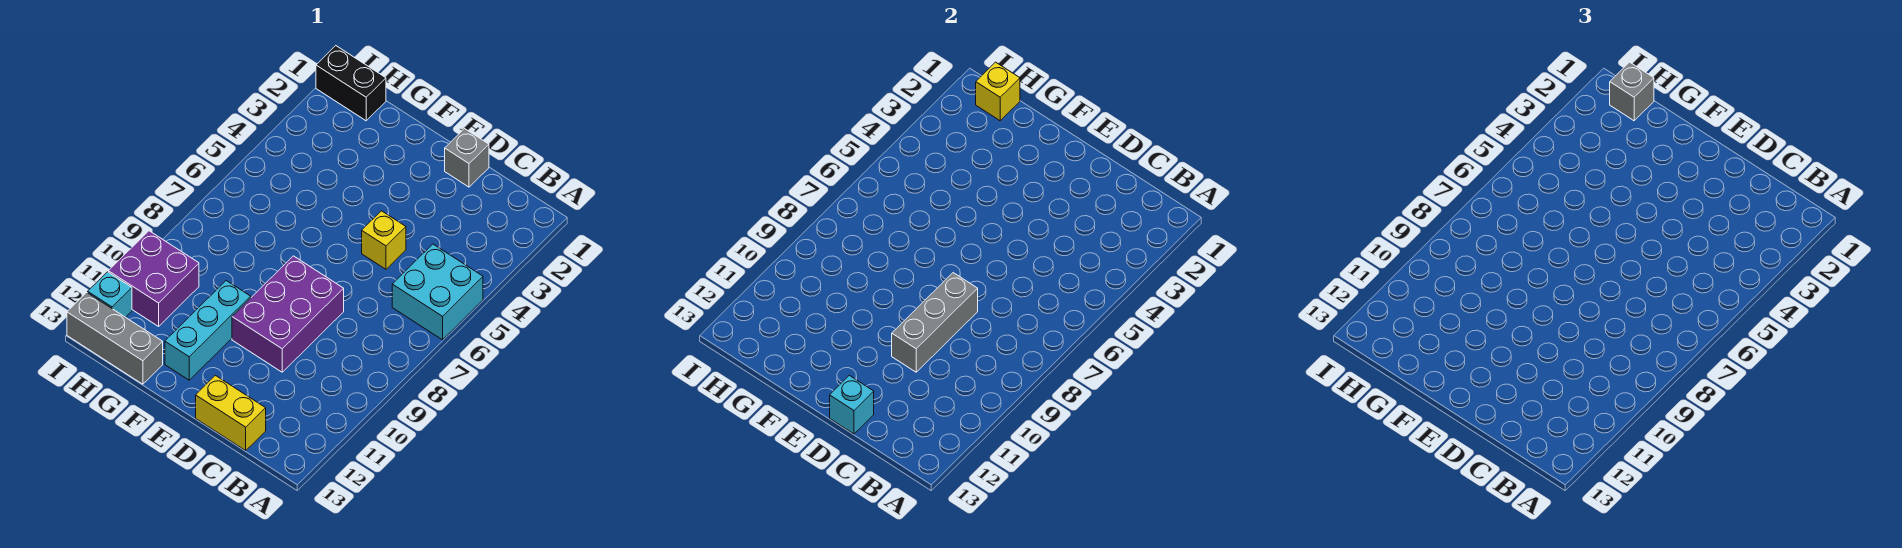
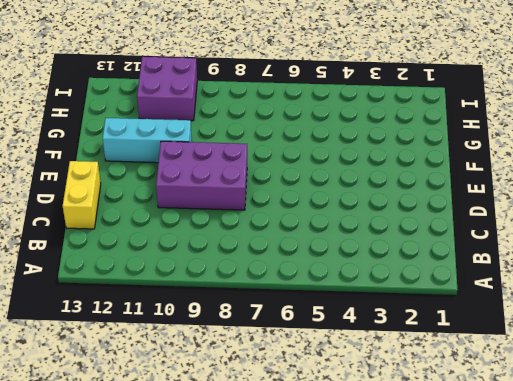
none -> cyan 2x2 brick [392,244,483,340]
none -> grey 1x1 brick [445,129,489,187]
none -> yellow 1x1 brick [362,211,406,269]

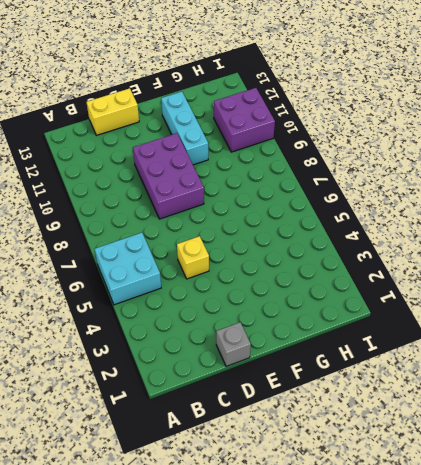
none -> grey 1x3 brick [67,292,163,384]
none -> black 1x2 brick [316,46,386,121]
none -> cyan 1x1 brick [88,272,132,317]

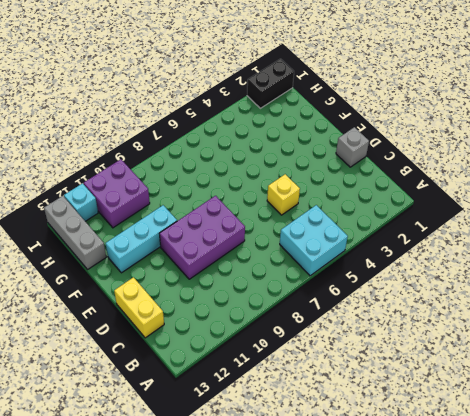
black 1x2 brick [247,59,294,108] -> black 1x2 brick turned to [316,46,386,121]
none -> grey 1x3 brick [892,273,978,372]
none -> cyan 1x1 brick [830,375,874,434]
none -> yellow 1x1 brick [976,62,1020,121]

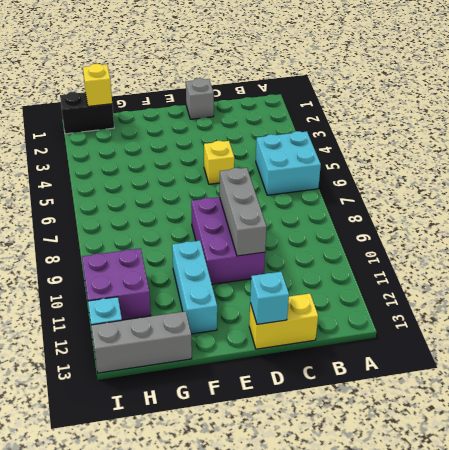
none -> grey 1x1 brick [1610,62,1654,121]

